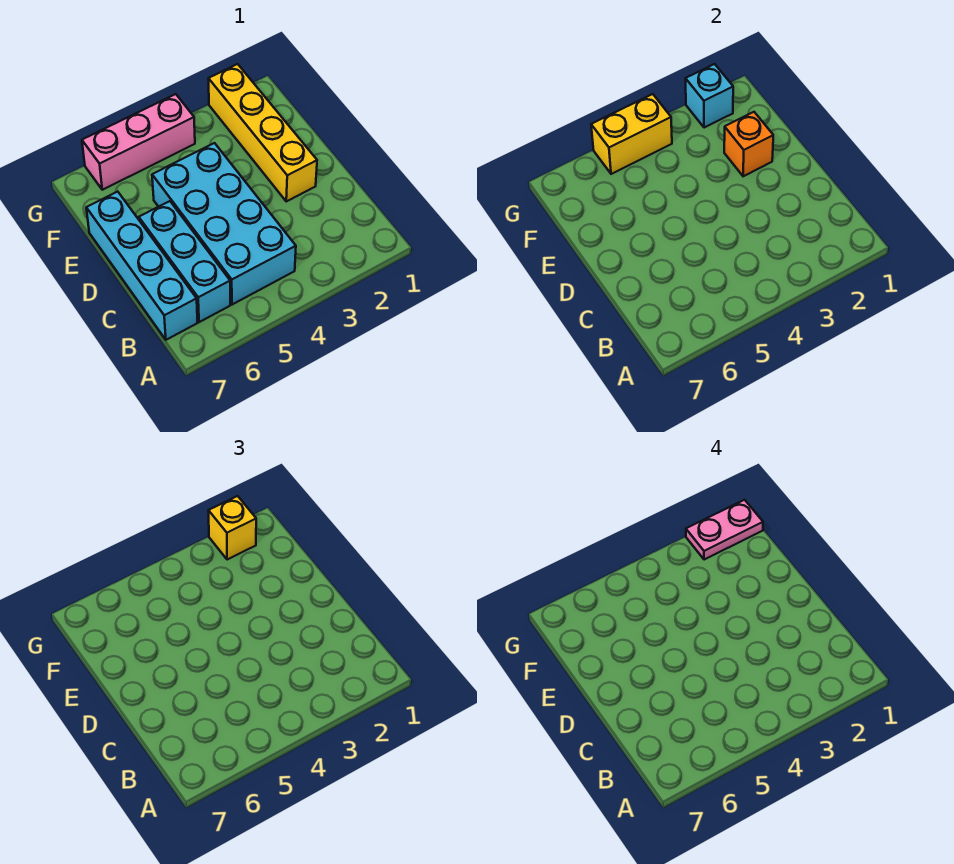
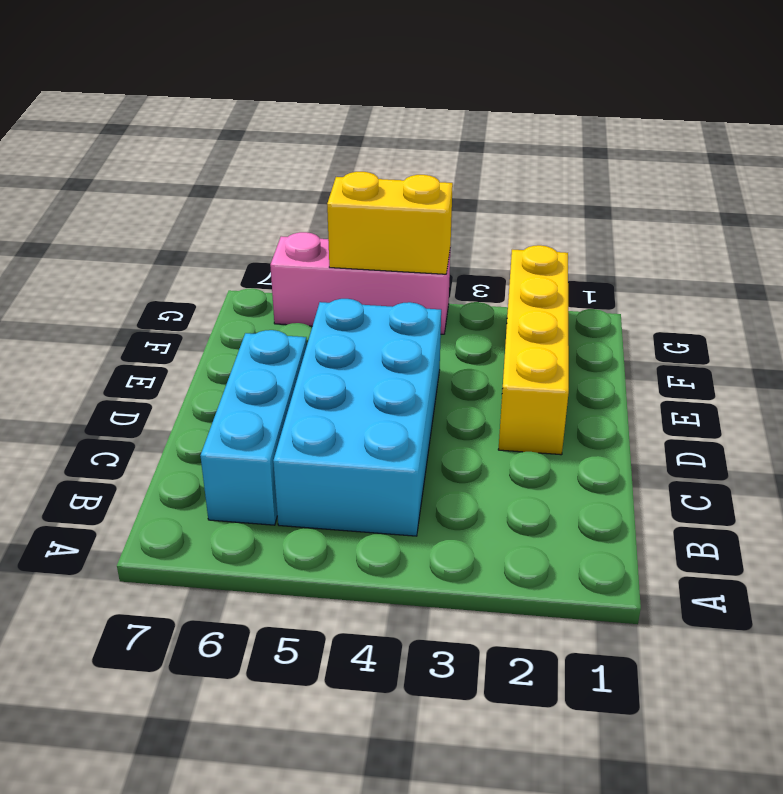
none -> cyan 1x4 brick [86,192,198,340]
none -> orange 1x1 brick [724,112,773,176]

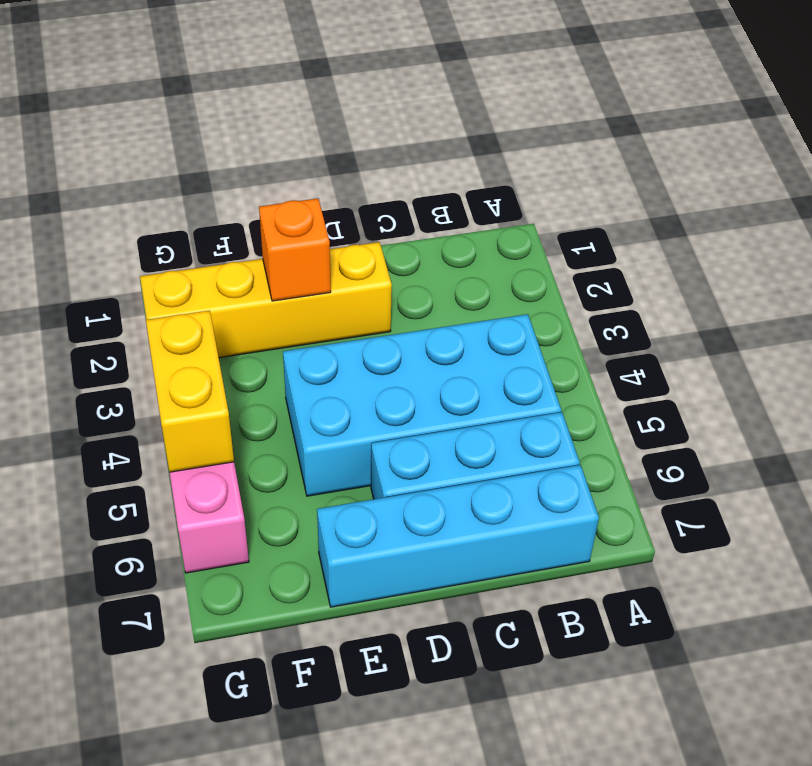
none -> cyan 1x1 brick [686,64,733,128]
none -> yellow 1x1 brick [209,496,256,560]

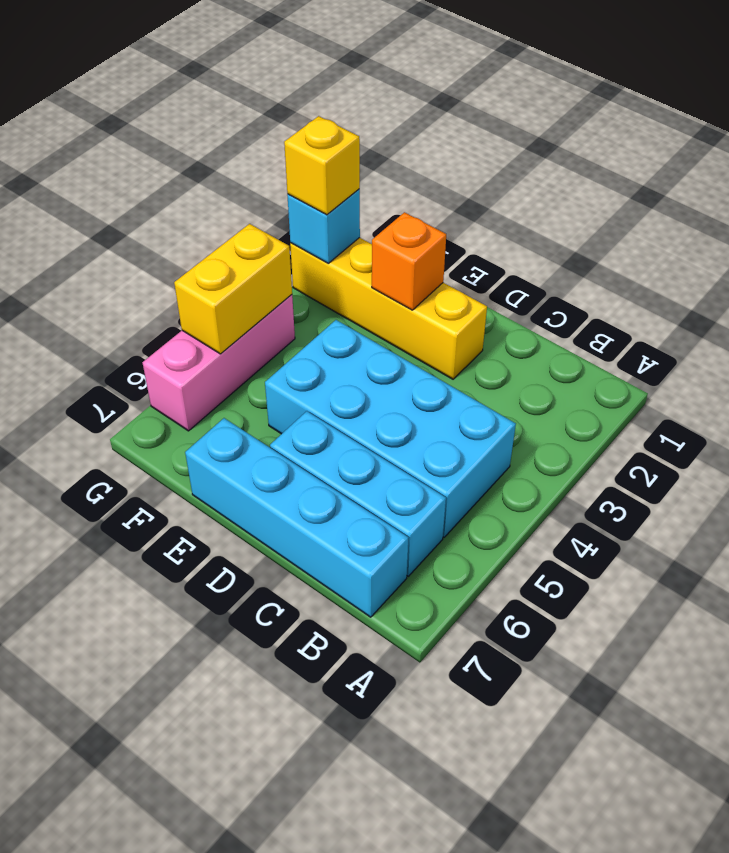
none -> pink 1x2 plate [686,500,763,560]

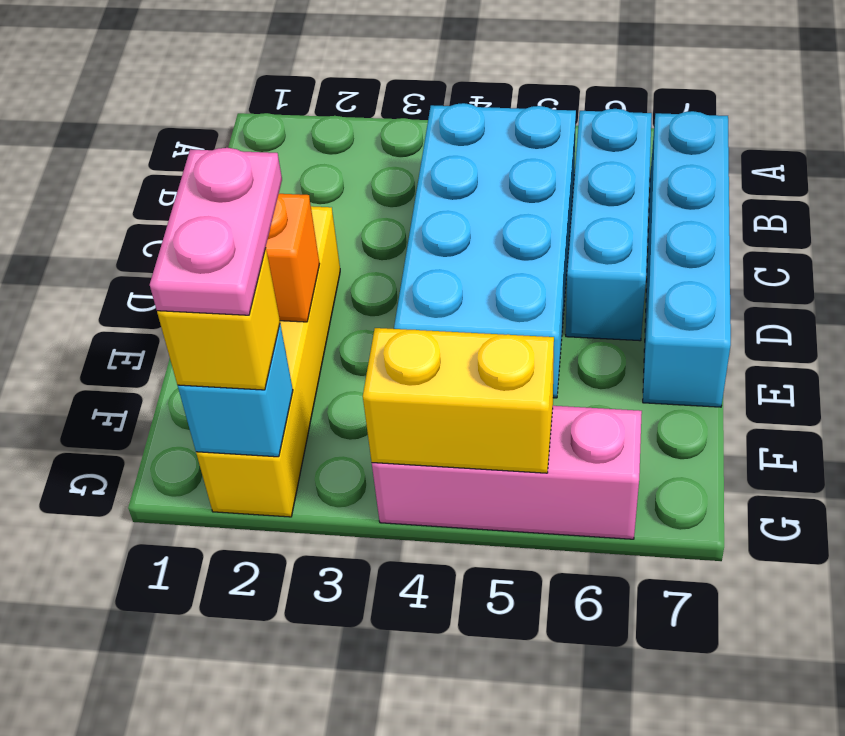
pink 1x2 plate [150,148,282,315] -> pink 1x2 plate turned to [686,500,763,560]

